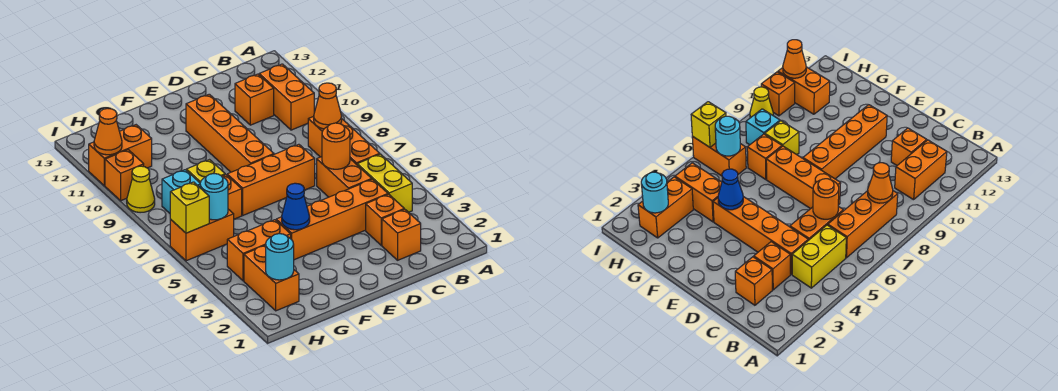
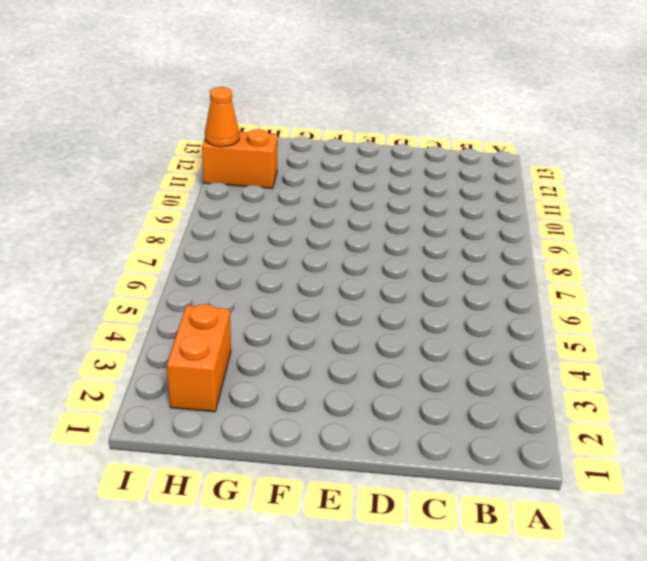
none -> yellow 1x2 brick [357,154,412,212]
none -> orange 1x3 brick [308,116,380,164]
none -> orange 1x2 brick [259,64,314,130]

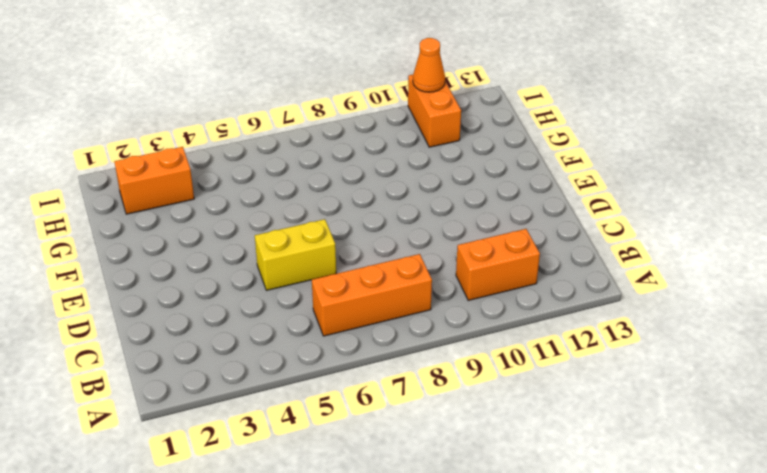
yellow 1x2 brick [255,219,336,290] -> yellow 1x2 brick moved to [357,154,412,212]
none -> orange 1x1 brick [382,209,421,260]
none -> orange 1x1 brick [366,194,404,245]
none -> orange 1x4 brick [276,179,388,260]

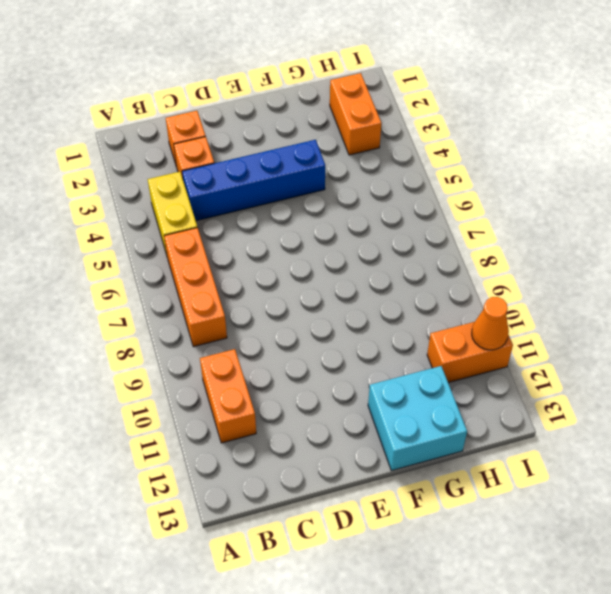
blue 1x4 brick [182,140,325,221] -> orange 1x4 brick [276,179,388,260]
cyan 2x2 brick [368,366,467,471] -> none
none -> orange 1x2 brick [317,157,372,197]
none -> orange 1x1 brick [235,74,274,125]
none -> orange 1x3 brick [227,144,315,215]

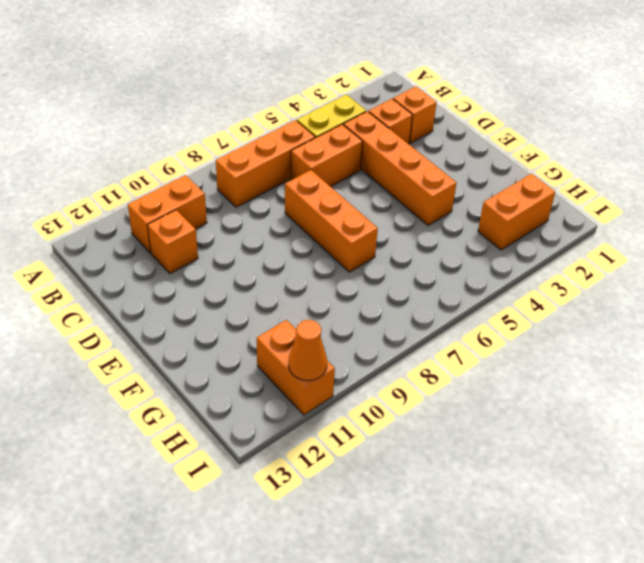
none -> orange 1x4 brick [186,94,274,172]
none -> orange 1x2 brick [227,220,291,281]
none -> orange 1x1 brick [222,175,242,219]

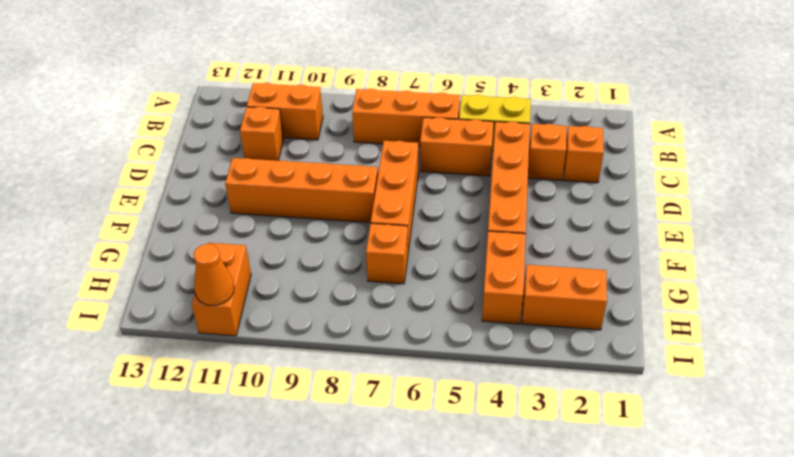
none -> yellow 1x1 brick [186,160,225,183]
none -> orange 1x2 brick [170,209,234,261]
none -> cyan 1x1 brick [162,170,200,213]

